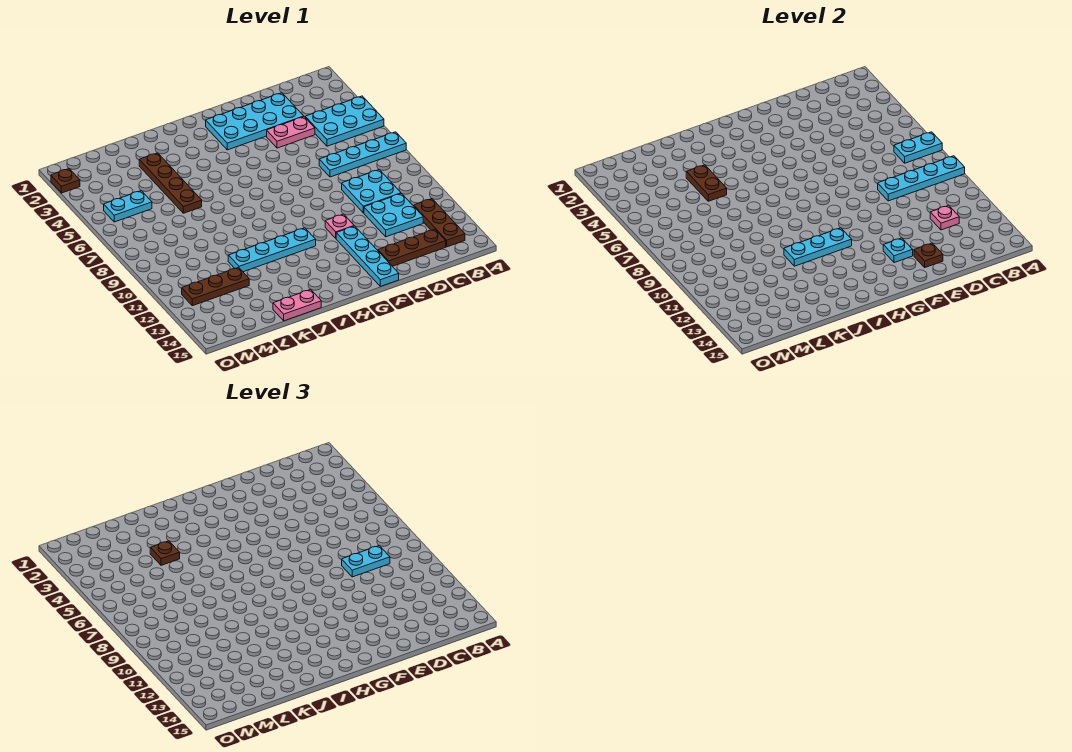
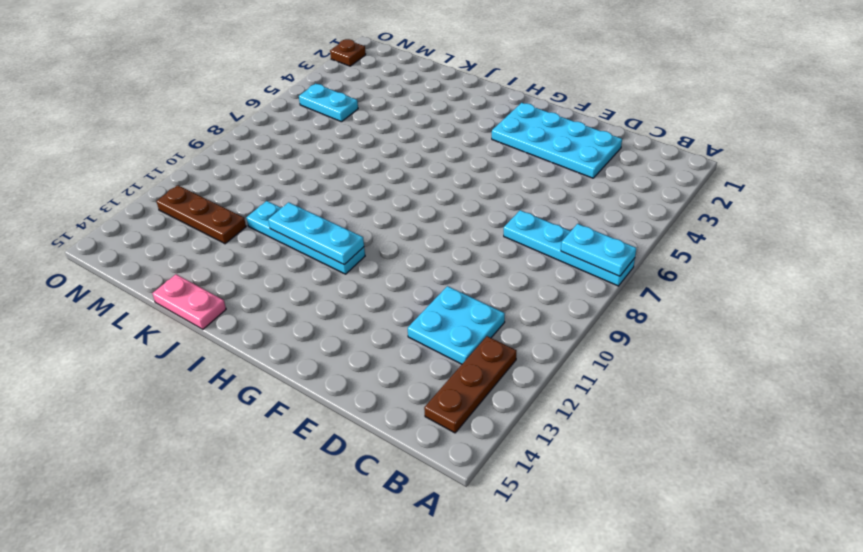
none -> cyan 2x3 plate [305,96,384,146]
none -> cyan 2x2 plate [342,170,401,213]
none -> brown 1x3 plate [378,229,446,266]

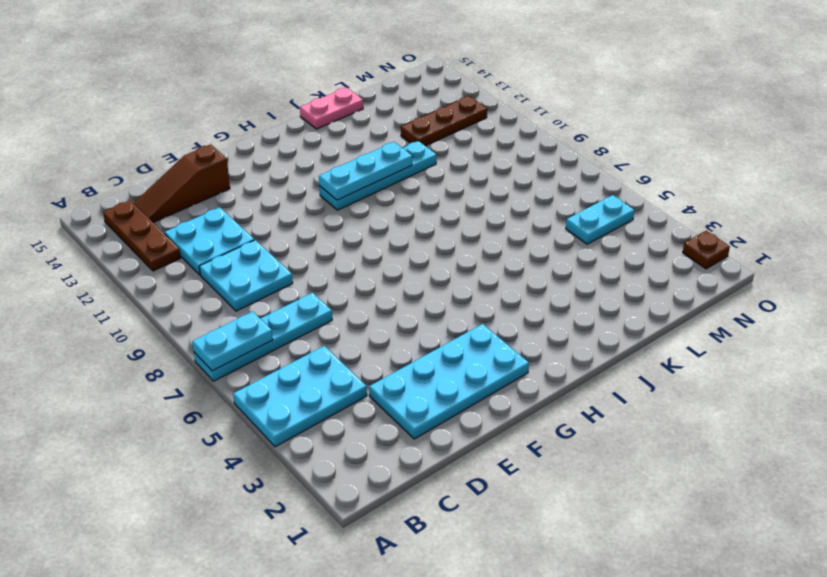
brown 1x3 slope [134,144,230,223] -> brown 1x3 plate [378,229,446,266]
none -> pink 1x2 plate [267,117,315,148]
none -> pink 1x1 plate [325,214,354,238]
none -> cyan 1x4 plate [336,226,399,286]

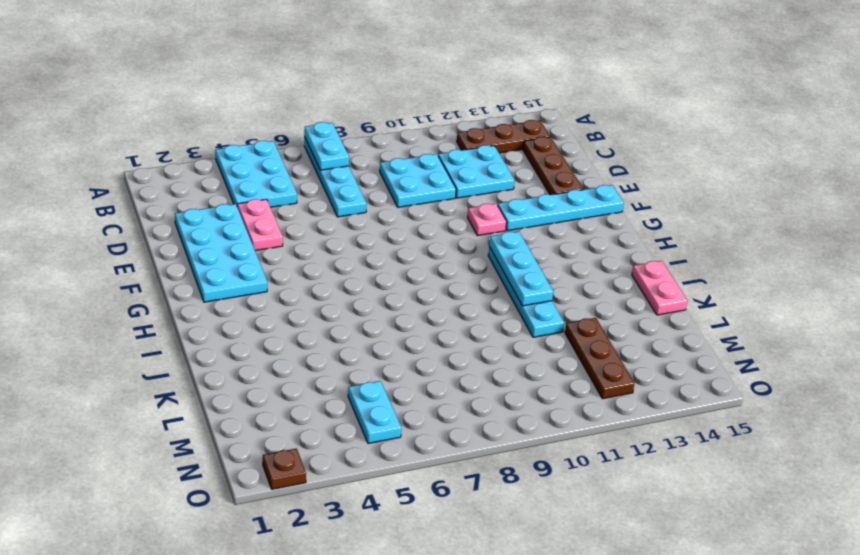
none -> brown 1x4 plate [139,153,202,213]
none -> cyan 1x4 plate [878,156,965,201]
none -> pink 1x1 plate [930,205,959,230]

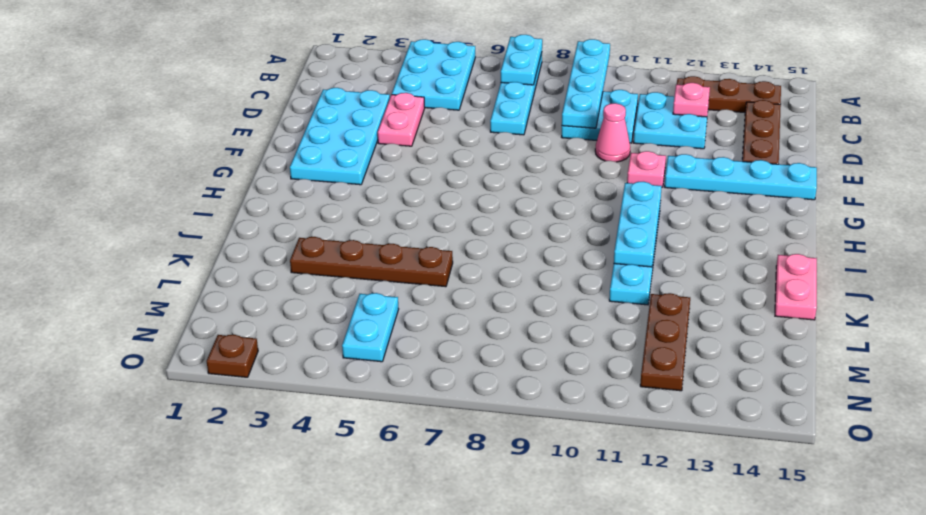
pink 1x1 cone [595,103,630,162] -> none
none -> brown 1x1 plate [914,243,943,267]
none -> cyan 1x1 plate [883,238,913,263]
none -> brown 1x2 plate [686,165,727,201]

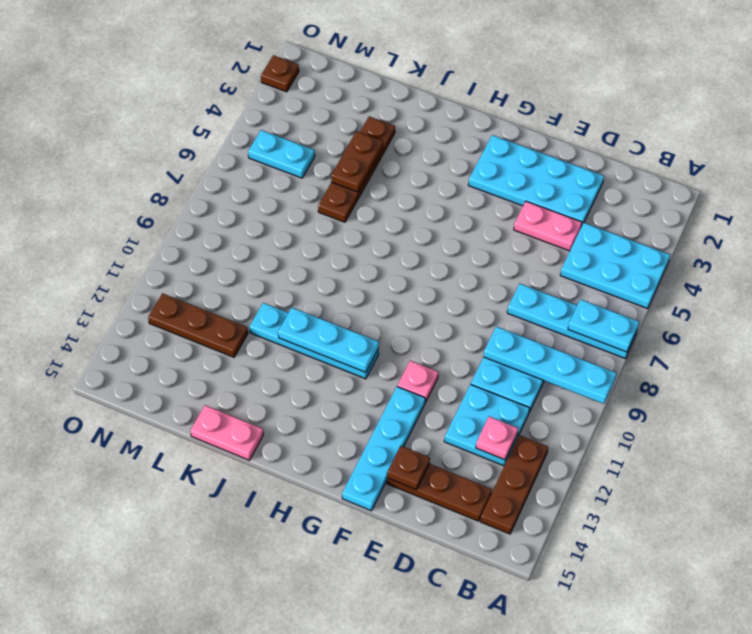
none -> cyan 1x1 plate [883,238,913,263]
none -> cyan 1x2 plate [342,546,390,577]
none -> brown 1x1 plate [150,541,180,565]

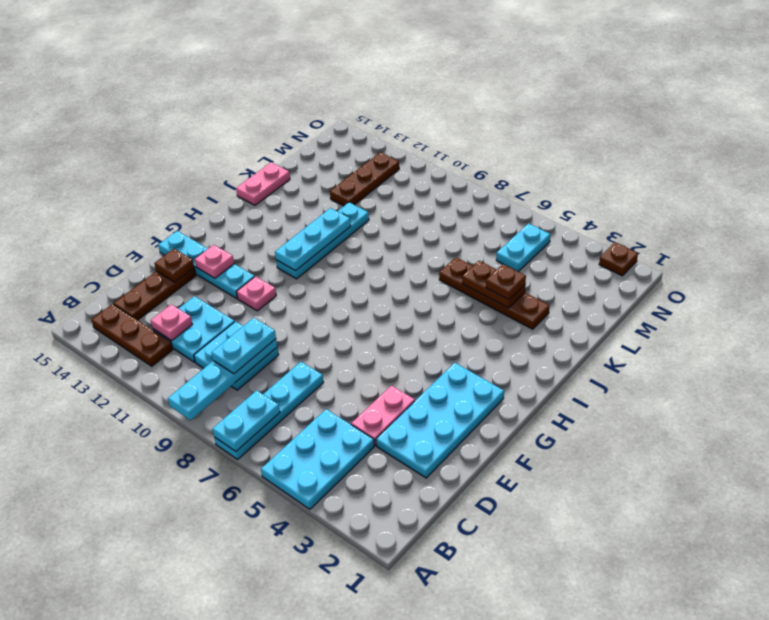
pink 1x1 plate [195,245,234,278] -> cyan 1x1 plate [883,238,913,263]

